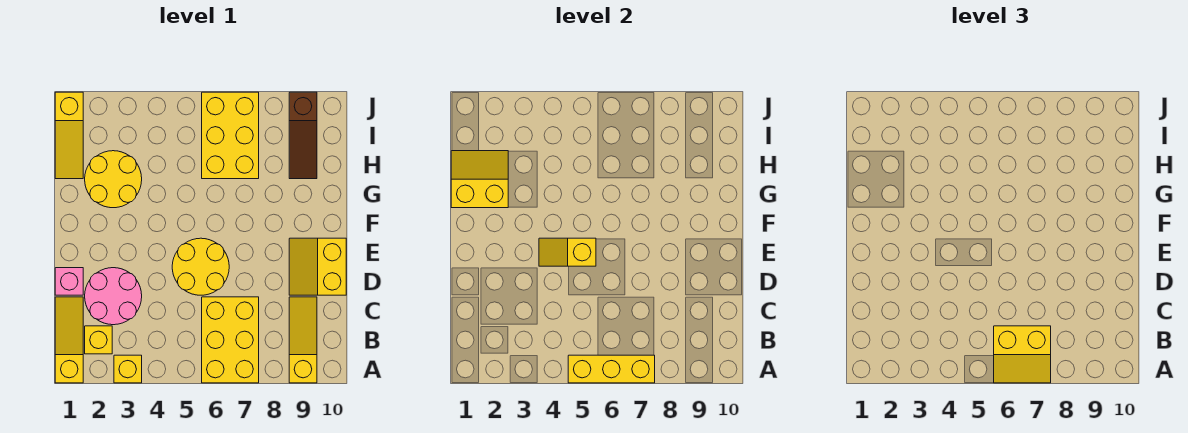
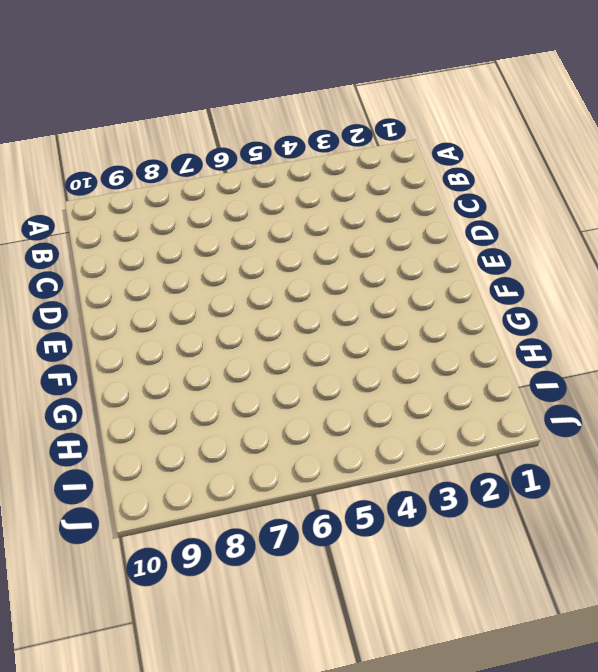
none -> yellow 1x3 slope [55,297,83,383]
none -> yellow 1x1 brick [114,355,142,383]
none -> yellow 2x3 brick [202,297,259,383]

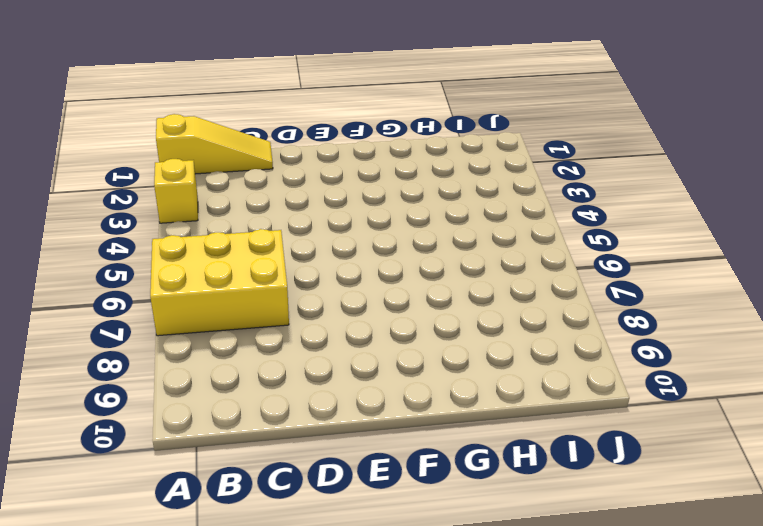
none -> yellow 1x3 slope [289,297,317,383]
none -> yellow 1x1 brick [85,326,112,354]
none -> pink 2x2 round brick [85,268,142,325]

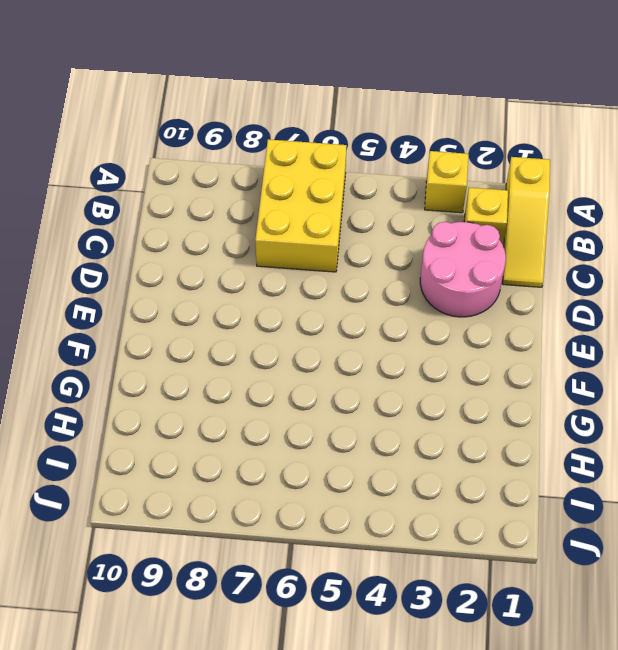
none -> yellow 1x3 slope [289,297,317,383]
none -> pink 1x1 brick [55,268,83,295]
none -> yellow 2x2 round brick [172,238,229,295]

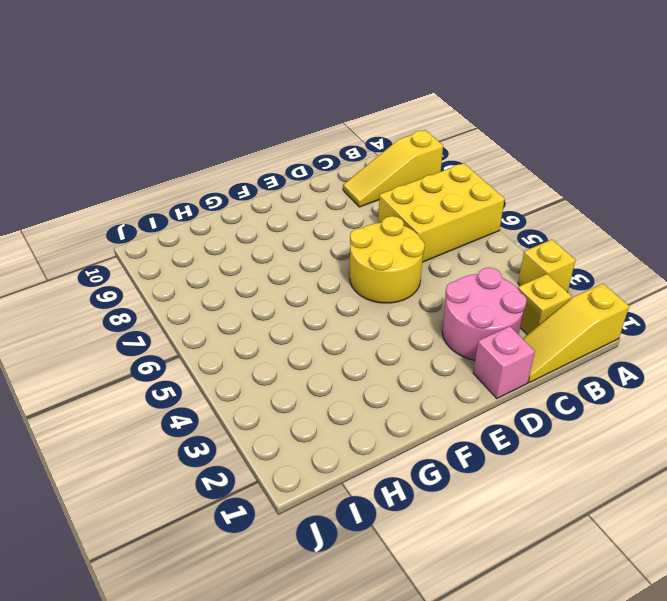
none -> yellow 2x2 slope [289,238,346,295]
none -> yellow 2x2 round brick [85,151,142,208]
none -> yellow 1x3 slope [55,92,83,179]

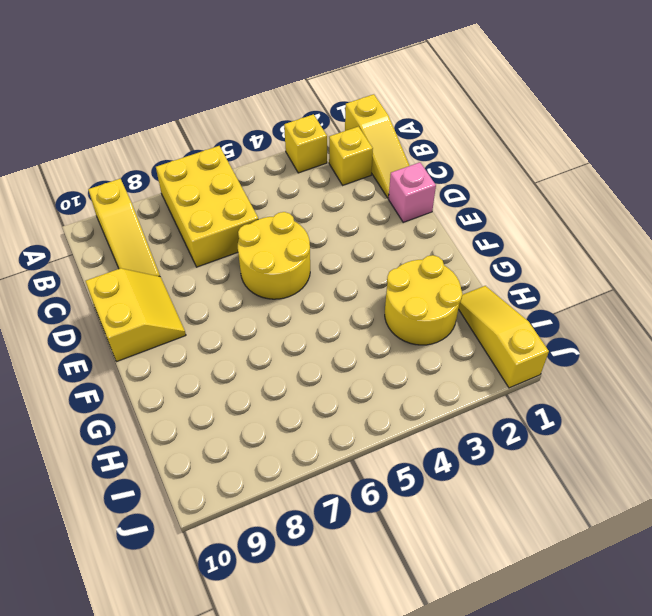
none -> pink 2x2 round brick [85,268,142,325]
none -> yellow 2x3 brick [202,92,259,179]
none -> brown 1x3 slope [289,92,317,179]

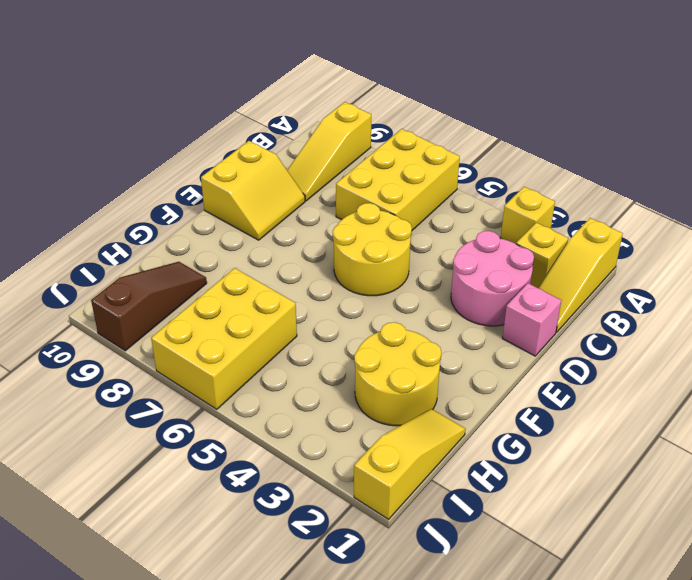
none -> yellow 1x3 brick [568,355,655,383]
none -> yellow 1x2 slope [539,238,596,266]
none -> yellow 2x2 slope [451,151,508,208]

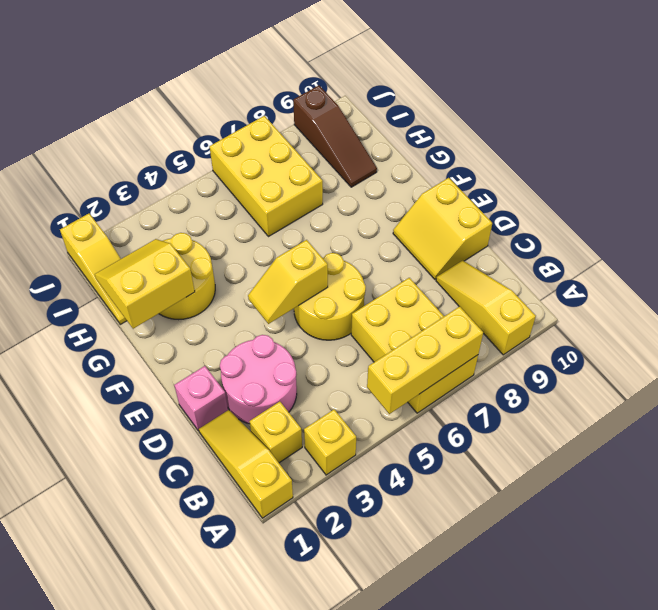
none -> yellow 2x2 slope [994,326,1051,383]

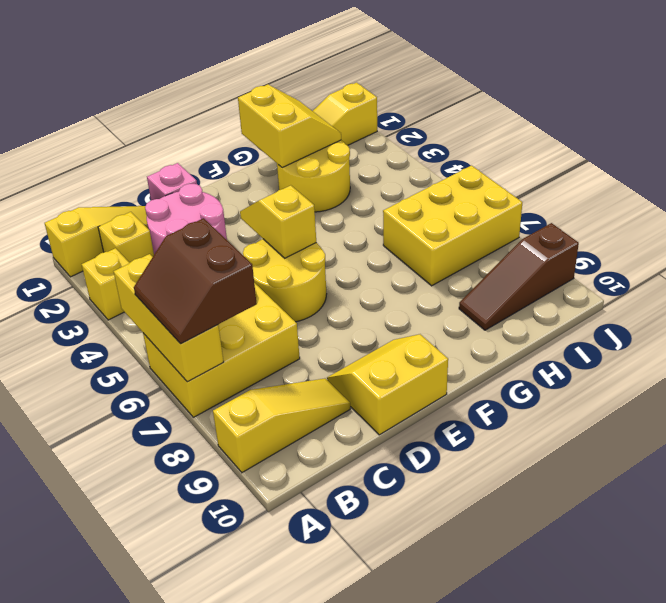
brown 2x2 slope [134,218,257,344] -> yellow 2x2 slope [994,326,1051,383]

